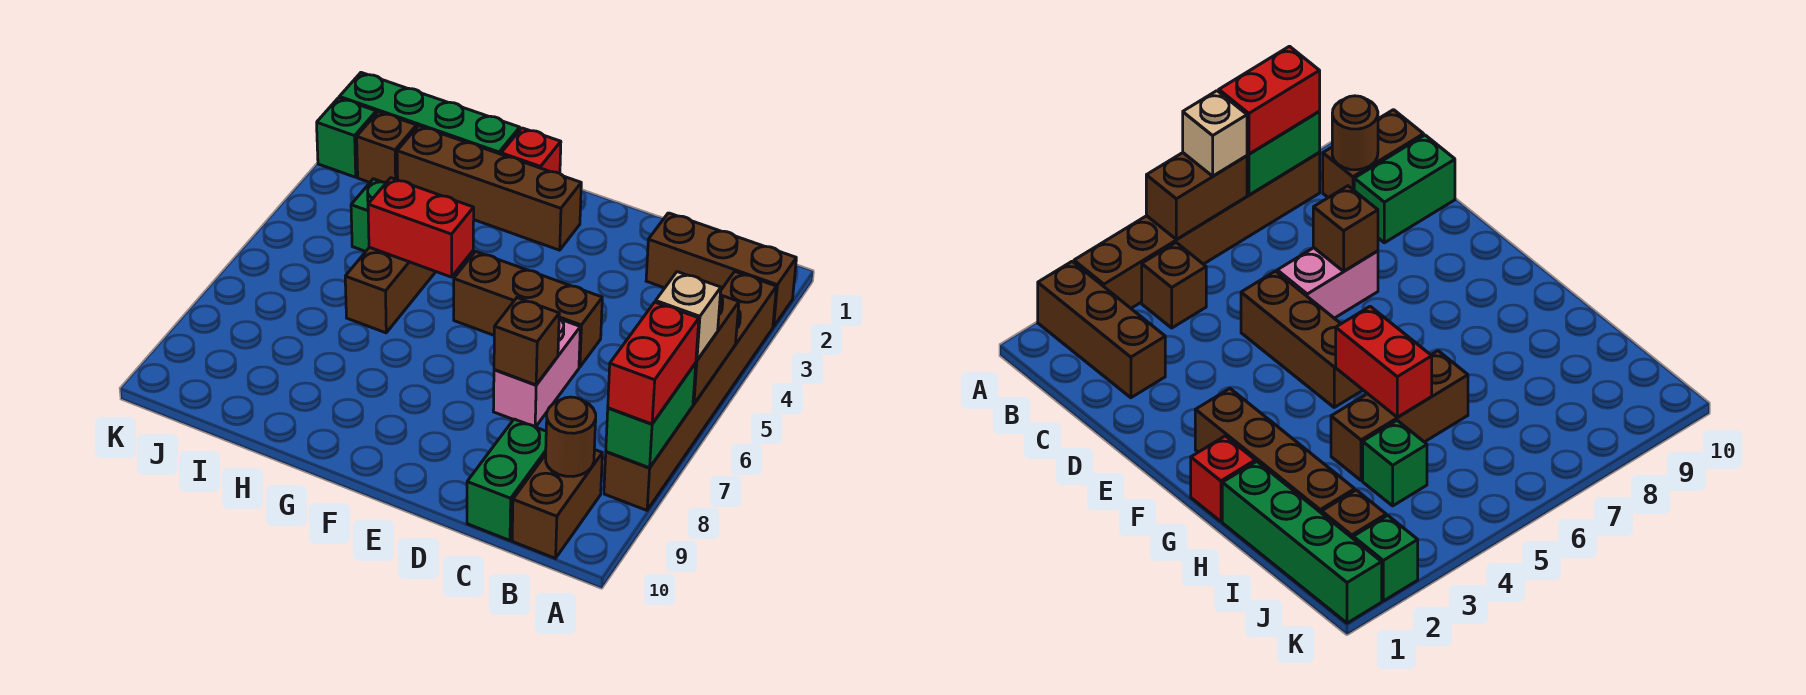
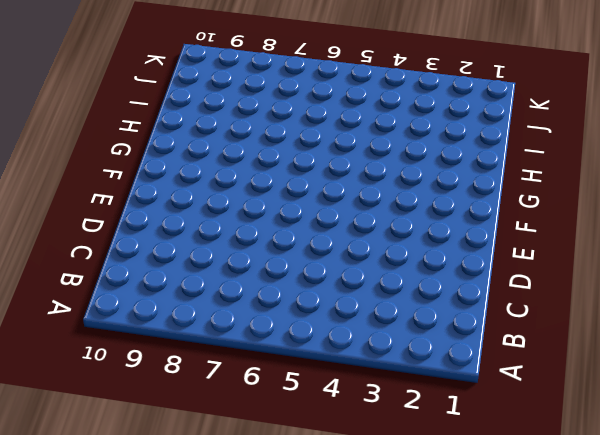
none -> brown 1x3 brick [646,213,796,327]
none -> brown 1x6 brick [604,271,776,510]
none -> brown 1x1 brick [1142,243,1206,328]

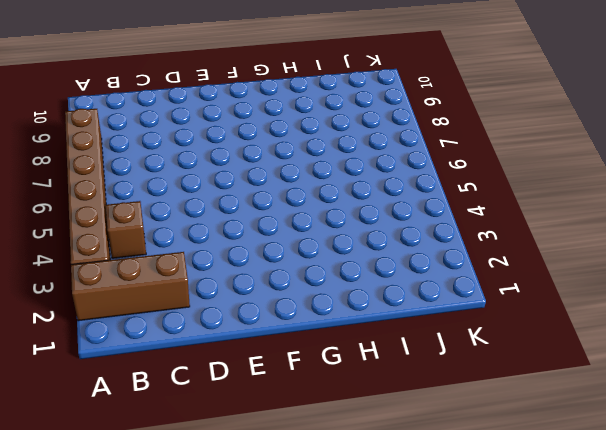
none -> brown 1x2 brick [512,450,602,558]
none -> green 1x2 brick [467,419,546,540]
none -> brown 1x3 brick [454,251,602,367]

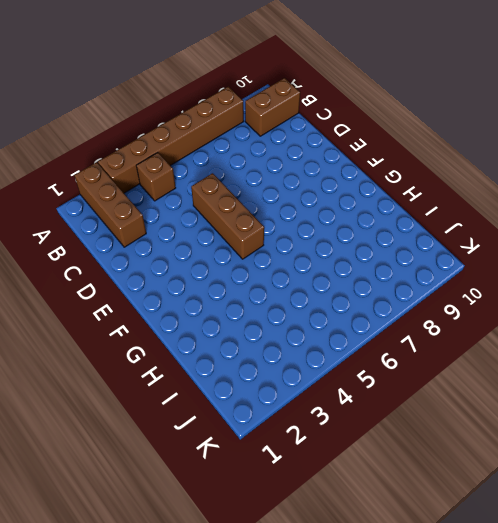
none -> green 1x2 brick [467,419,546,540]
none -> pink 1x2 brick [493,319,580,427]
none -> brown 1x4 brick [397,126,581,250]

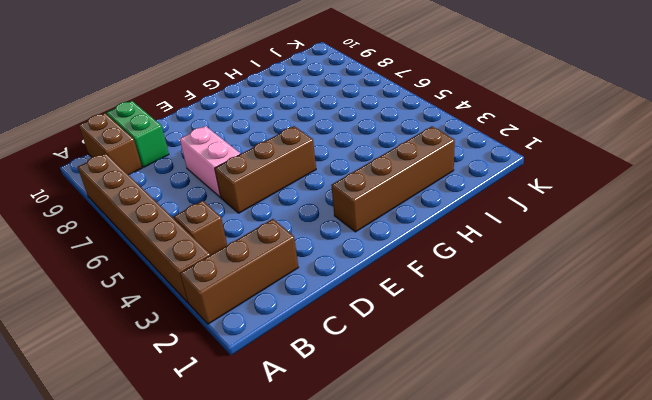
none -> red 1x1 brick [501,128,561,173]
none -> green 1x4 brick [339,73,520,154]
none -> brown 1x3 brick [345,247,436,333]

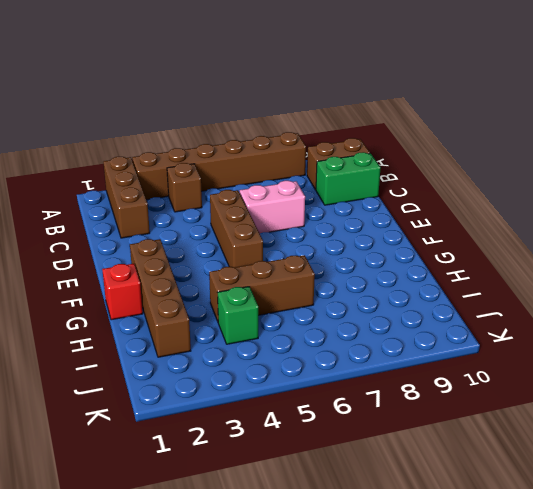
none -> green 1x4 brick [339,73,520,154]
none -> brown 1x1 brick [357,112,417,182]
none -> green 1x1 brick [317,98,376,177]

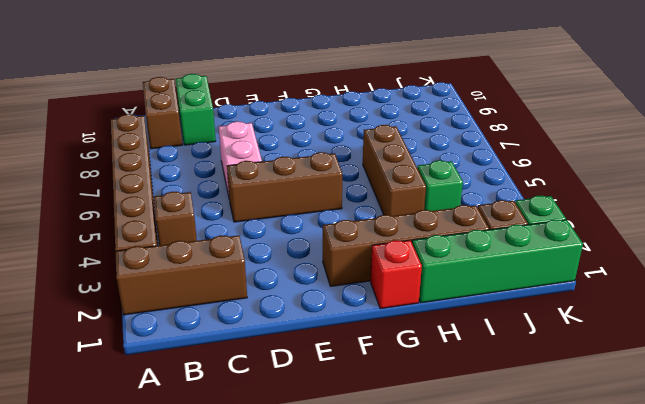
none -> brown 1x2 brick [693,295,739,404]
none -> green 1x2 brick [606,363,696,468]
none -> brown 1x1 round brick [546,397,596,477]

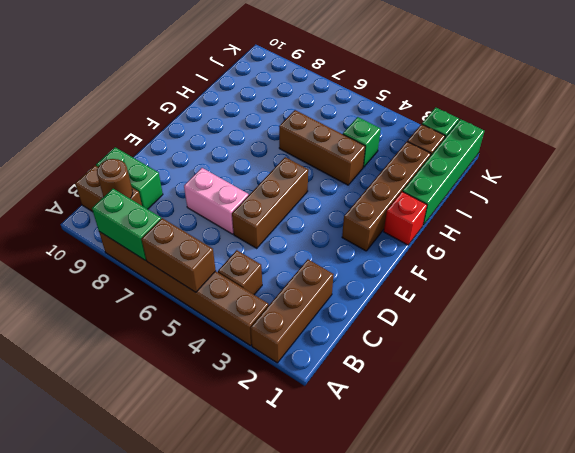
none -> brown 1x1 brick [494,298,559,385]
none -> red 1x2 brick [368,178,474,277]
none -> tan 1x1 brick [656,272,721,361]

